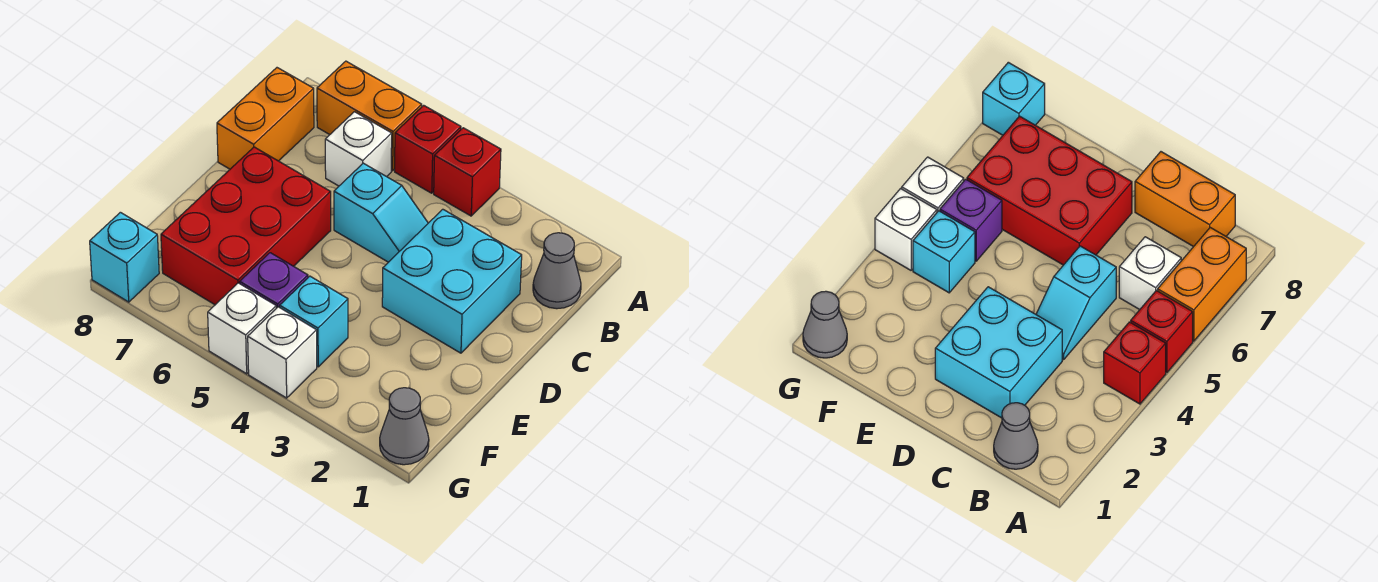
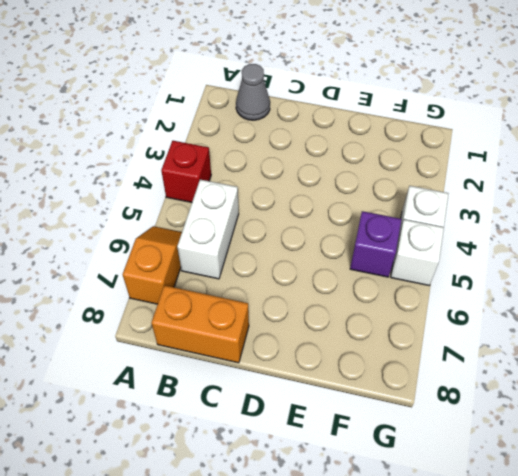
orange 1x2 slope [123,226,182,304] -> orange 1x2 brick [317,61,422,171]
white 1x2 brick [177,180,239,279] -> white 1x1 brick [325,112,392,186]
none -> red 1x1 brick [395,105,461,193]
none -> cyan 2x2 brick [382,209,522,353]
none -> cyan 1x2 slope [334,163,428,262]

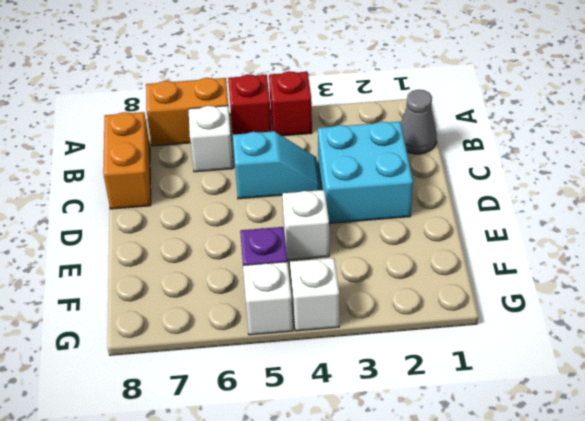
white 1x1 brick [282,190,329,260] -> none
none -> red 2x3 brick [161,147,331,305]
none -> cyan 1x1 brick [280,276,348,367]
none -> grey 1x1 cone [380,388,429,465]

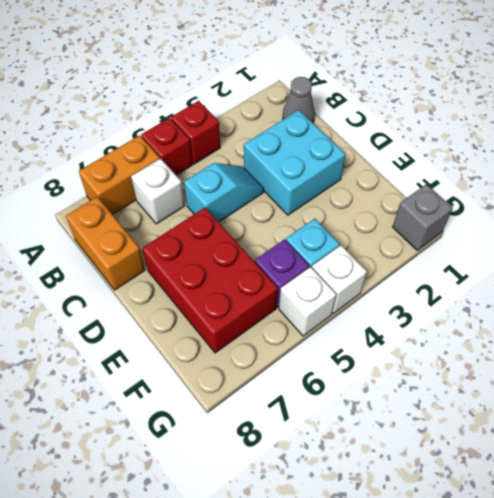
grey 1x1 brick [393,184,453,250] -> grey 1x1 cone [380,388,429,465]
none -> cyan 1x1 brick [90,212,159,302]

